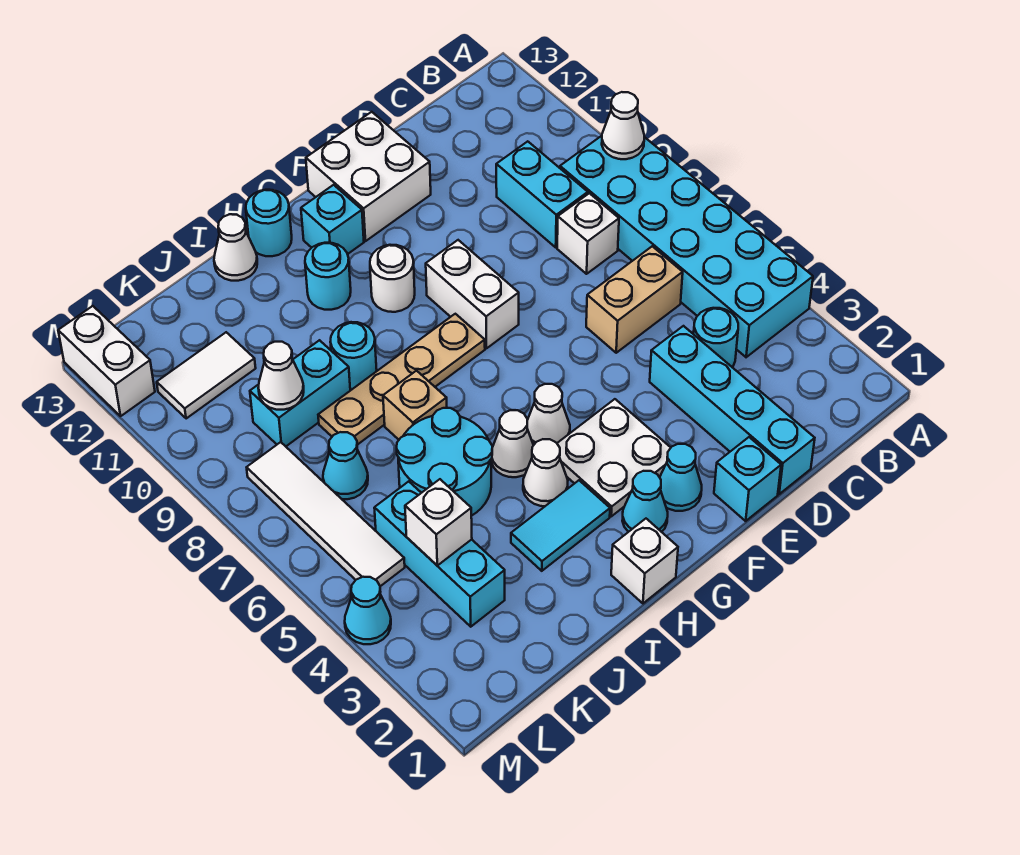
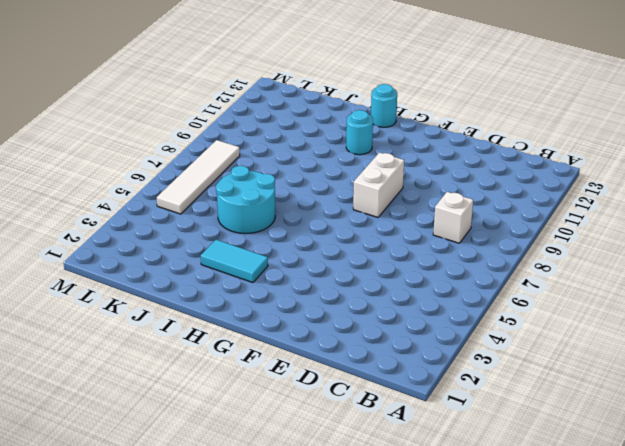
none -> cyan 2x6 brick [560,136,813,357]
none -> cyan 1x1 round brick [694,308,738,367]
none -> tan 1x2 brick [586,246,683,353]
none -> cyan 1x2 brick [496,141,588,247]

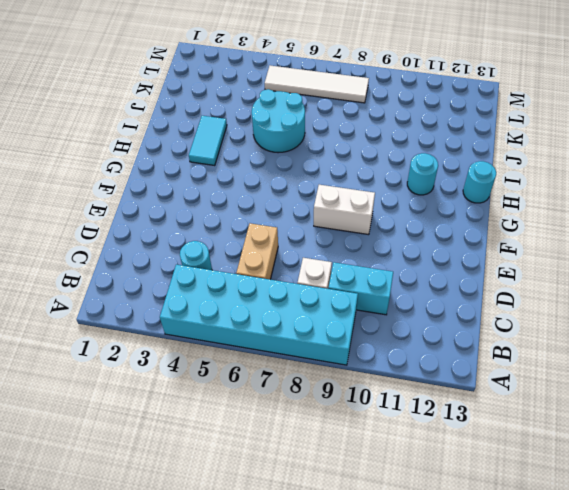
none -> cyan 1x4 brick [650,326,815,494]
none -> cyan 1x1 brick [714,437,781,521]
none -> white 2x2 brick [306,112,431,241]
none -> cyan 1x1 cone [660,444,702,511]

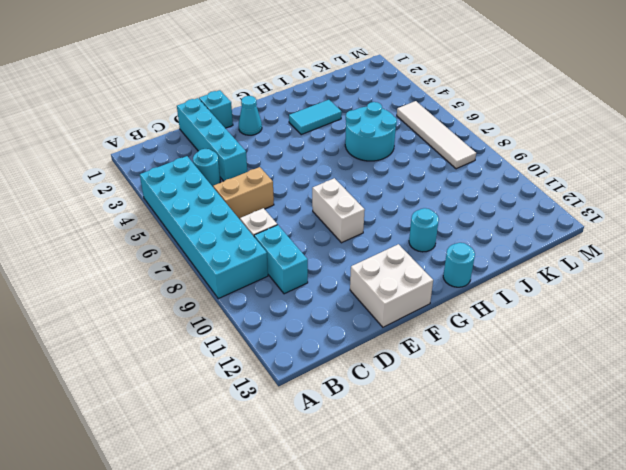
none -> white 2x2 plate [557,399,671,516]
none -> cyan 1x1 cone [622,471,668,532]
none -> white 1x1 cone [527,384,570,445]
none -> tan 1x4 plate [318,314,485,445]

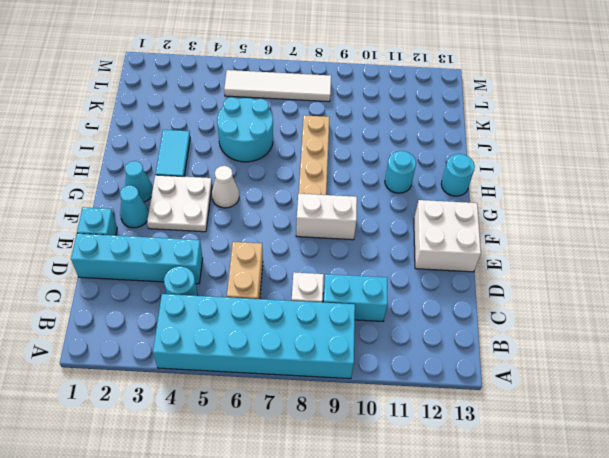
none -> white 1x1 round brick [370,245,415,312]
none -> cyan 1x1 brick [301,185,364,254]
none -> white 1x1 brick [611,519,678,603]
none -> white 1x1 cone [523,439,568,506]

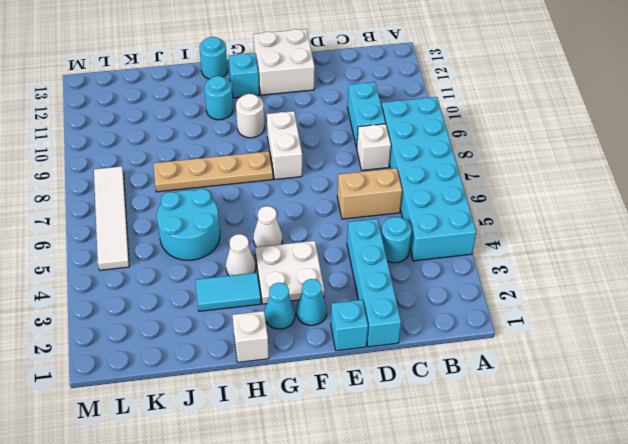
none -> white 1x1 cone [491,410,534,477]
none -> tan 1x1 brick [383,371,447,440]
none -> cyan 1x1 round brick [330,322,377,390]
none -> white 1x1 cone [214,214,257,281]

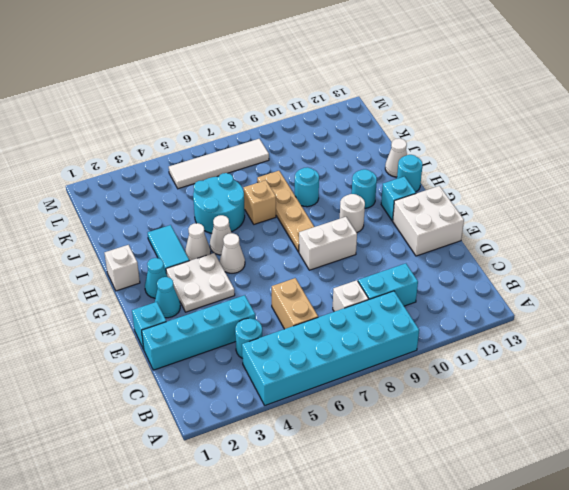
none -> cyan 1x2 brick [250,340,350,446]
none -> cyan 1x3 brick [374,481,505,627]
none -> cyan 1x1 cone [323,432,368,499]
none -> white 1x2 tile [157,332,256,419]

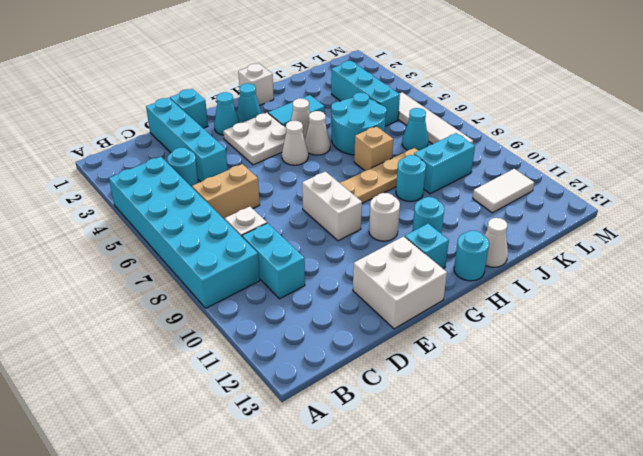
none -> cyan 1x1 cone [345,577,391,644]
none -> white 1x2 brick [58,306,155,416]
none -> white 1x1 cone [602,92,644,159]
none -> white 1x1 brick [405,479,472,565]

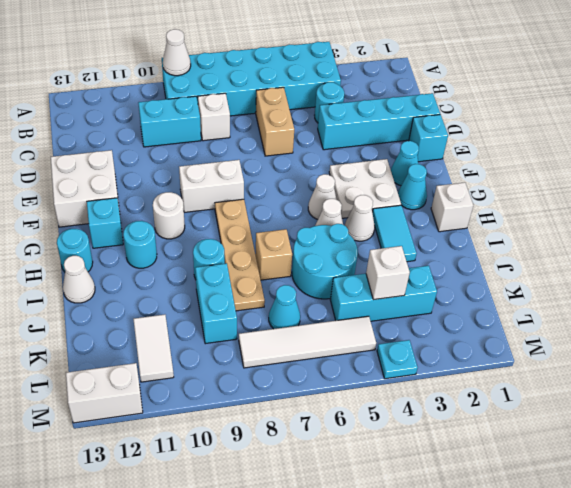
cyan 1x1 plate [377,340,418,379] -> cyan 1x1 cone [345,577,391,644]
none -> white 1x1 cone [258,342,304,410]

